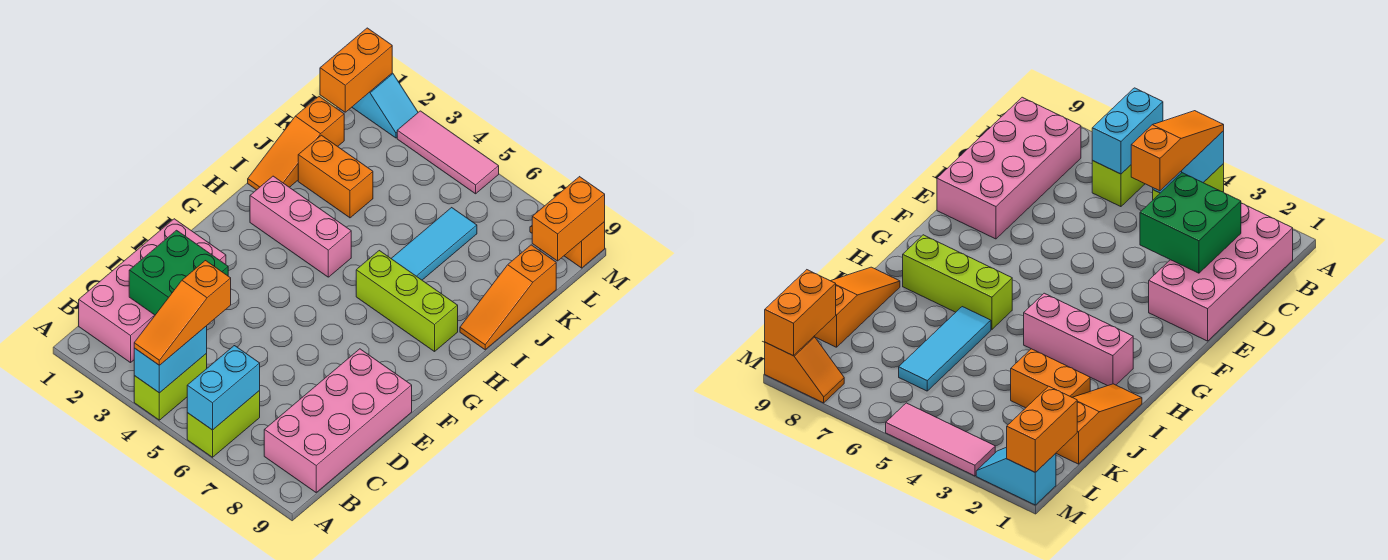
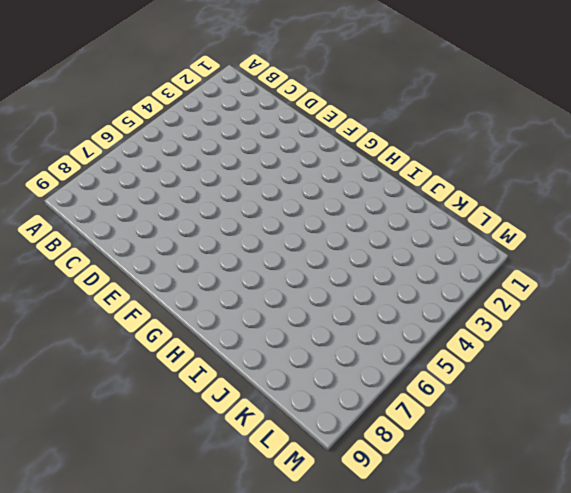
none -> lime 1x2 brick [134,354,207,420]
none -> lime 1x2 brick [187,391,260,457]
none -> pink 2x4 brick [79,219,226,363]

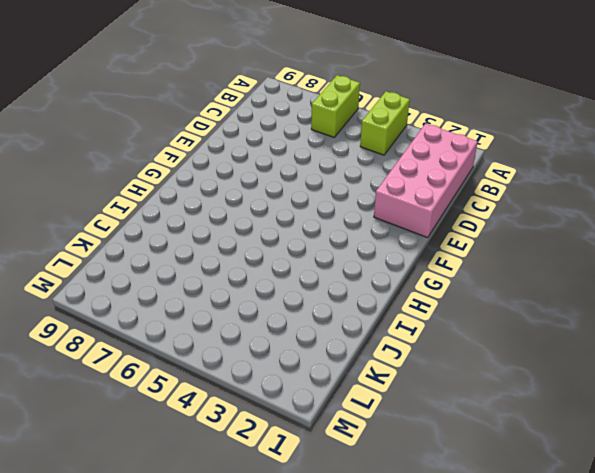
none -> pink 2x4 brick [264,349,412,492]
none -> pink 1x3 brick [250,176,351,277]
none -> lime 1x3 brick [356,251,458,352]

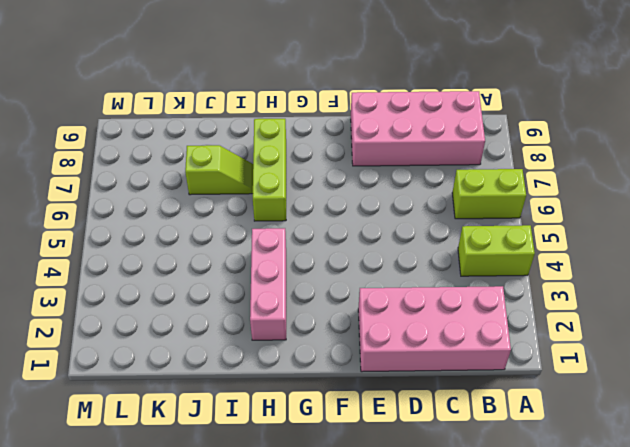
lime 1x2 slope [185,145,253,195] -> none
none -> orange 1x3 slope [248,97,344,190]
none -> cyan 1x3 tile [391,208,477,280]
none -> orange 1x3 slope [460,245,556,350]

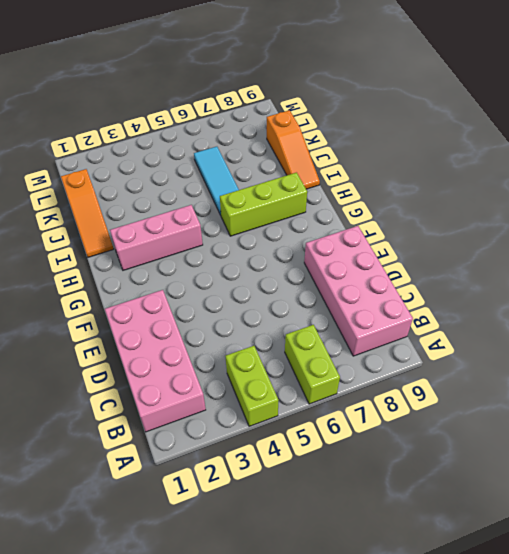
none -> orange 1x2 brick [298,135,373,218]
none -> cyan 1x2 slope [352,73,418,138]
none -> pink 1x3 tile [397,111,499,194]

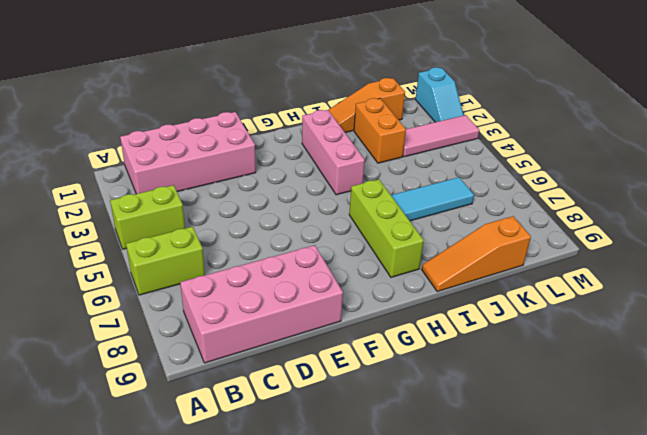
pink 1x3 tile [403,115,479,157] -> pink 1x3 tile turned to [397,111,499,194]
none -> orange 1x2 slope [530,222,605,268]
none -> cyan 1x2 brick [134,326,207,393]
none -> cyan 1x2 brick [187,346,260,430]

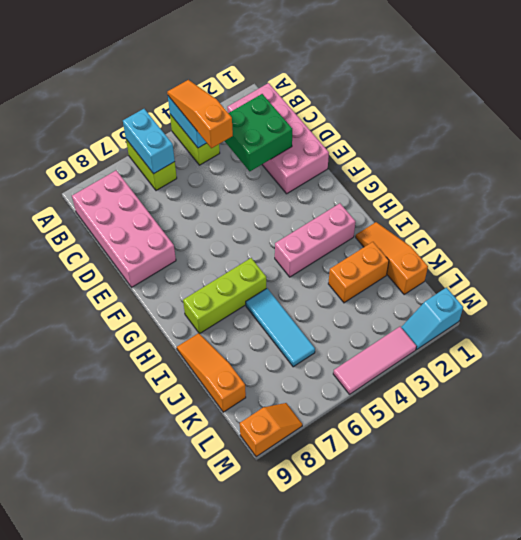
none -> orange 1x2 brick [320,28,392,112]
none -> orange 1x2 brick [532,177,605,261]

